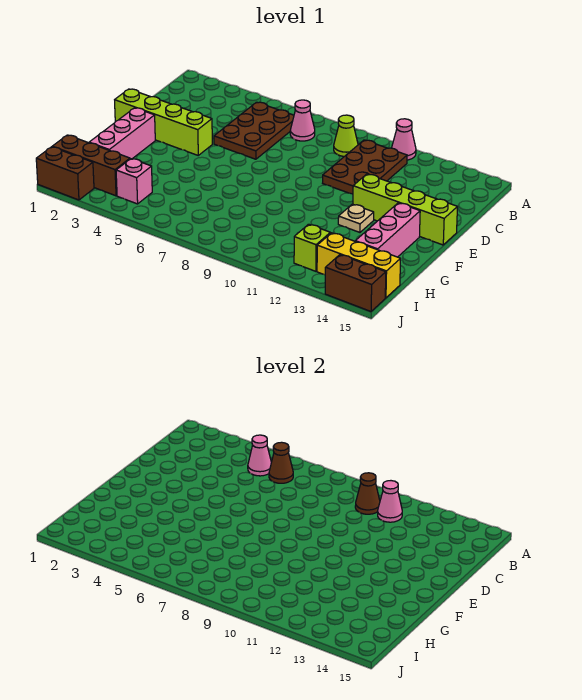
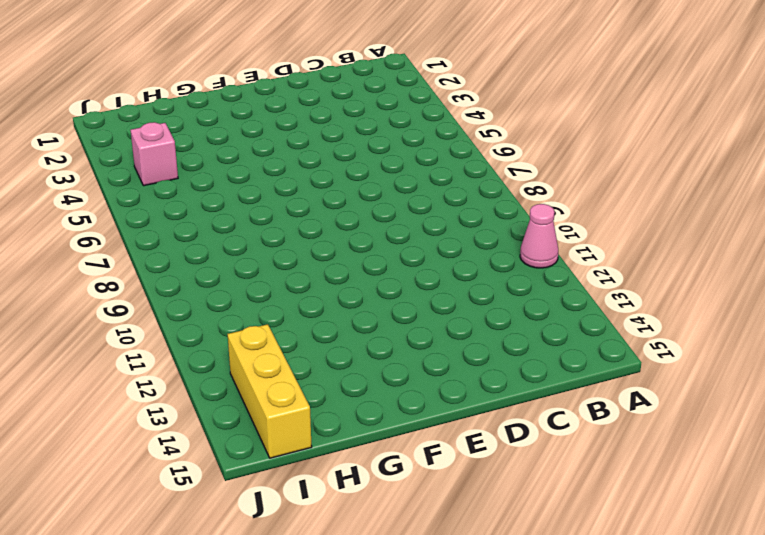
none -> brown 2x3 plate [214,102,294,159]
none -> pink 1x1 cone [290,100,315,141]
none -> lime 1x1 cone [334,115,358,156]

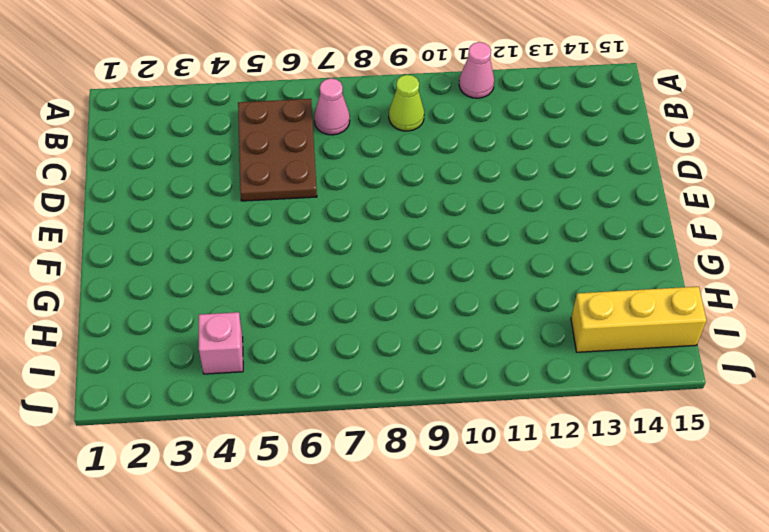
none -> brown 2x3 plate [323,140,407,194]
none -> lime 1x4 brick [115,89,212,155]
none -> lime 1x4 brick [353,174,457,245]

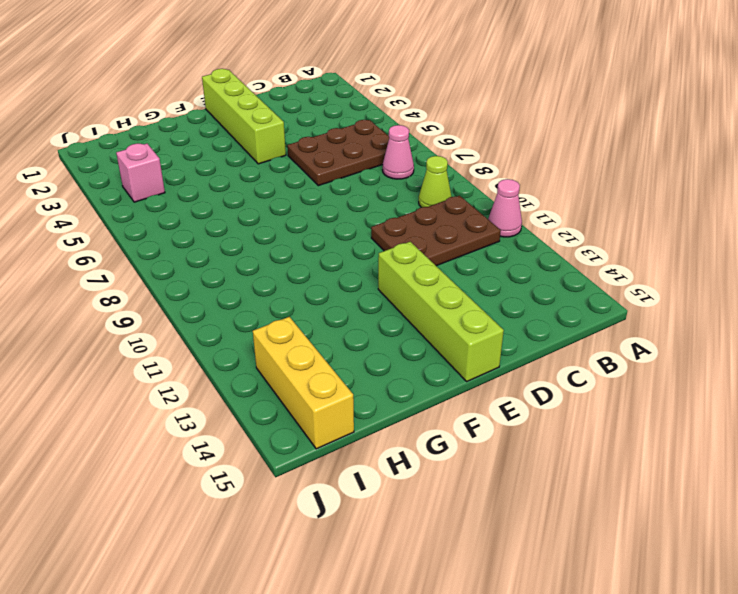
none -> pink 1x3 brick [89,108,155,159]
none -> tan 1x1 plate [338,204,374,232]
none -> pink 1x3 brick [355,203,420,257]

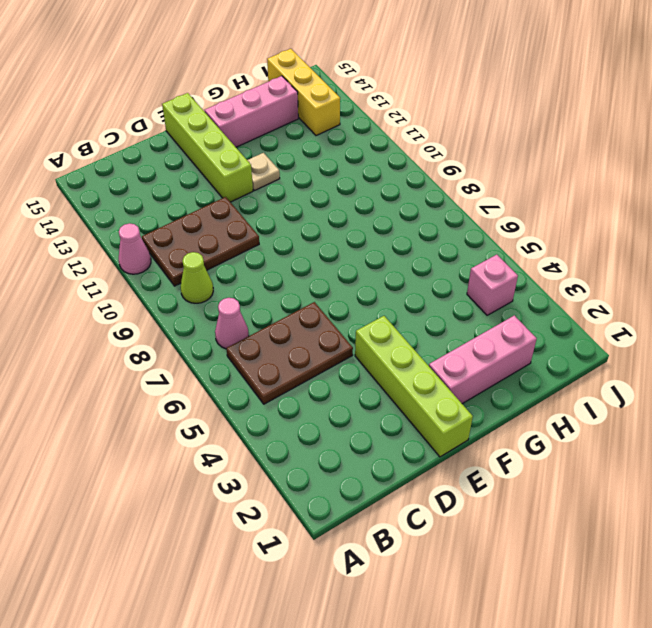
none -> brown 1x3 brick [52,135,130,196]
none -> lime 1x1 brick [294,224,330,271]
none -> brown 1x2 brick [36,147,94,200]

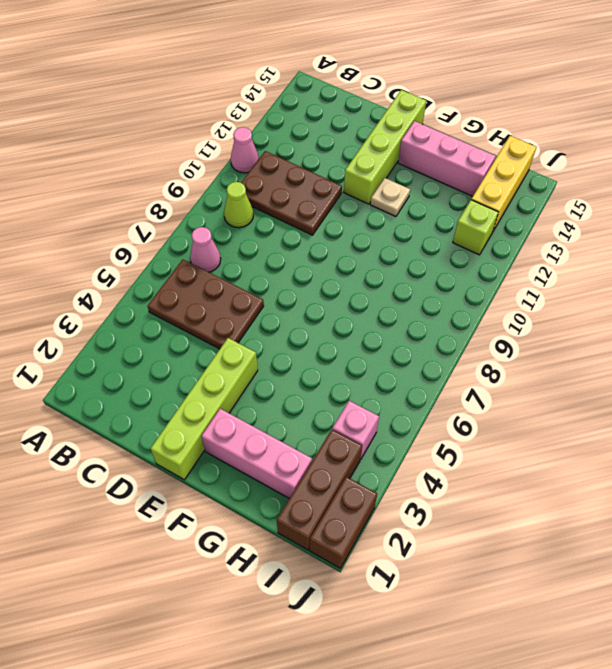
none -> brown 1x2 brick [325,255,386,311]
none -> pink 1x1 cone [248,435,271,476]
none -> brown 1x1 cone [269,442,293,483]

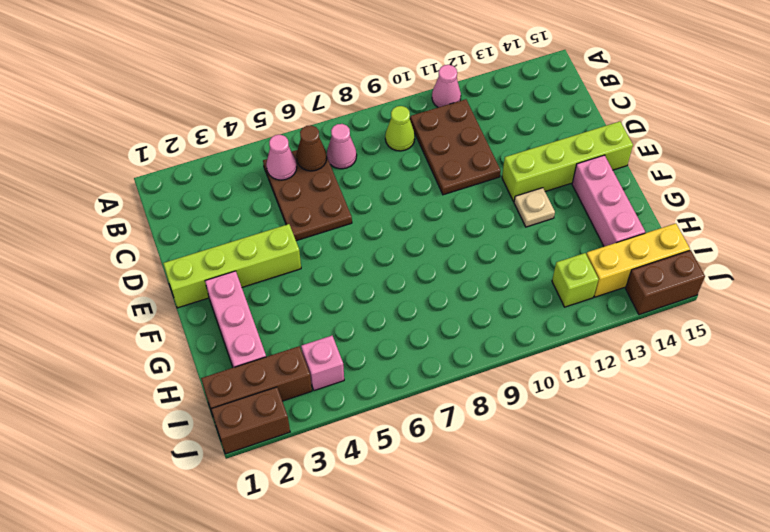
none -> brown 1x1 cone [355,473,380,514]
none -> pink 1x1 cone [378,481,402,522]

